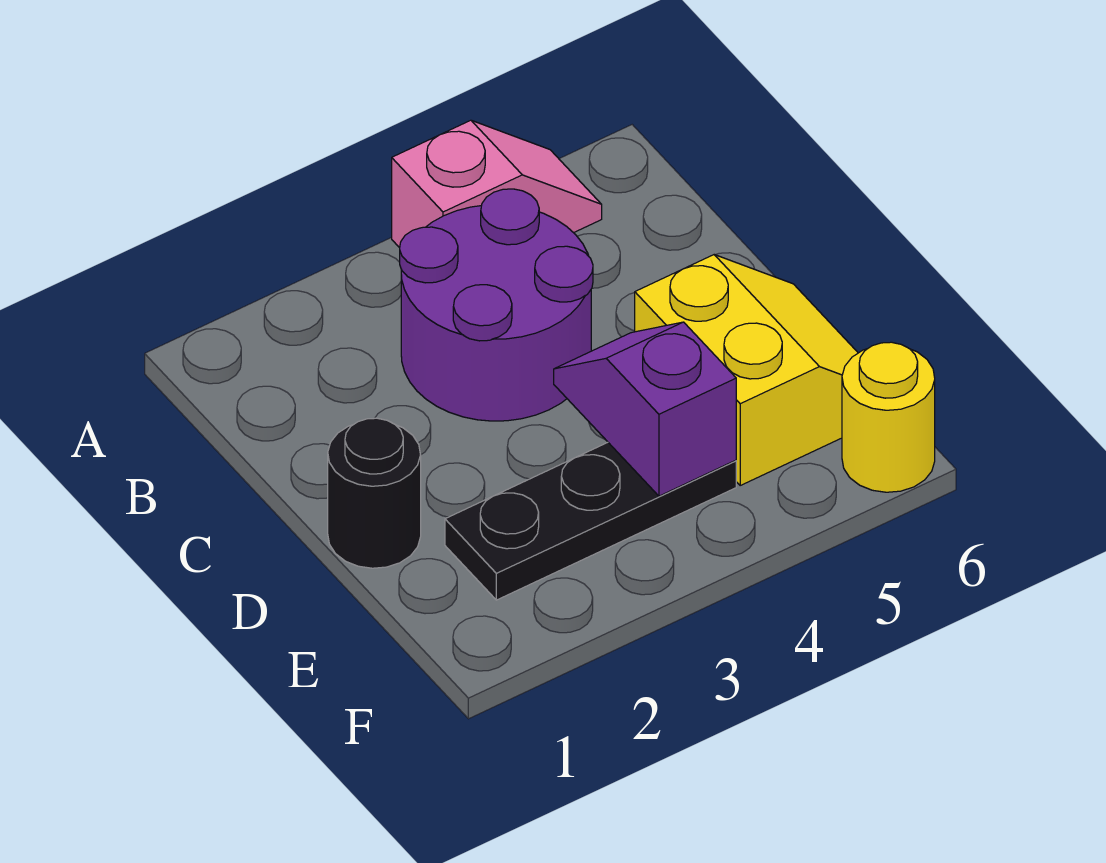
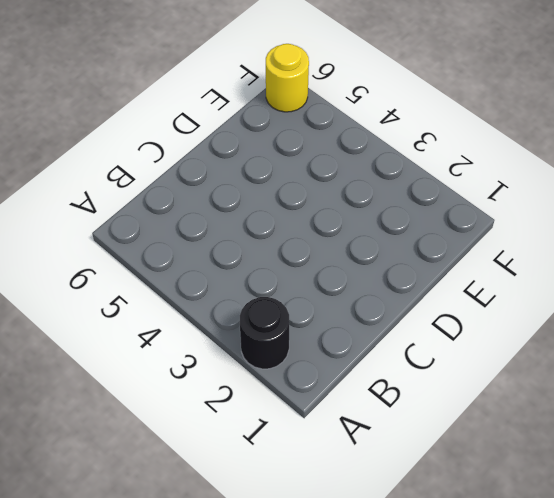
black 1x1 round brick [240,297,290,369] -> black 1x1 round brick moved to [328,418,421,568]
none -> pink 1x2 slope [392,120,602,248]
none -> purple 2x2 round brick [400,189,593,421]

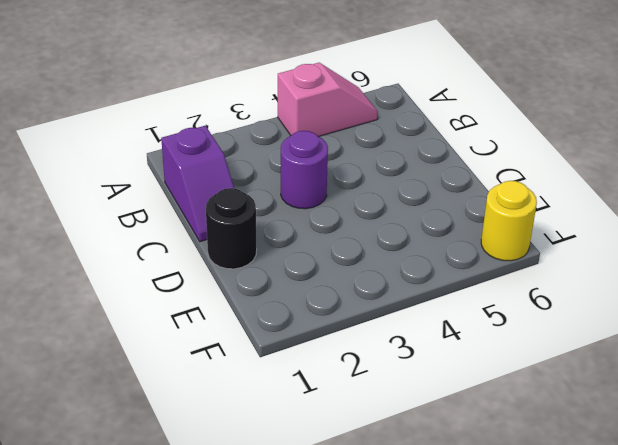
purple 1x2 slope [161,126,234,242] -> purple 1x2 slope turned to [554,322,736,496]
purple 1x1 round brick [281,131,328,209] -> purple 2x2 round brick [400,189,593,421]
none -> yellow 2x2 slope [635,255,858,485]
none -> black 1x3 plate [445,443,736,600]

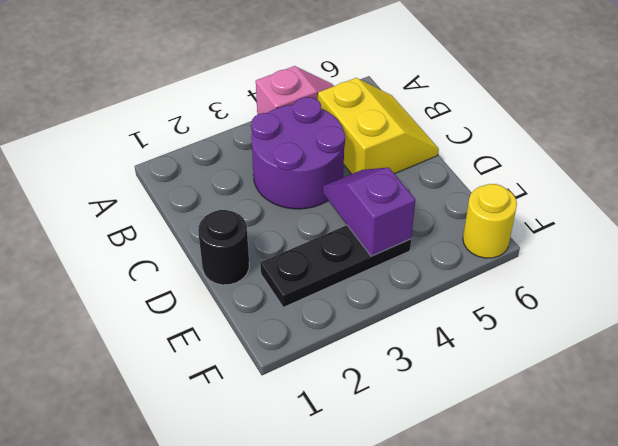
yellow 2x2 slope [318,78,439,174] -> yellow 2x2 slope moved to [635,255,858,485]

